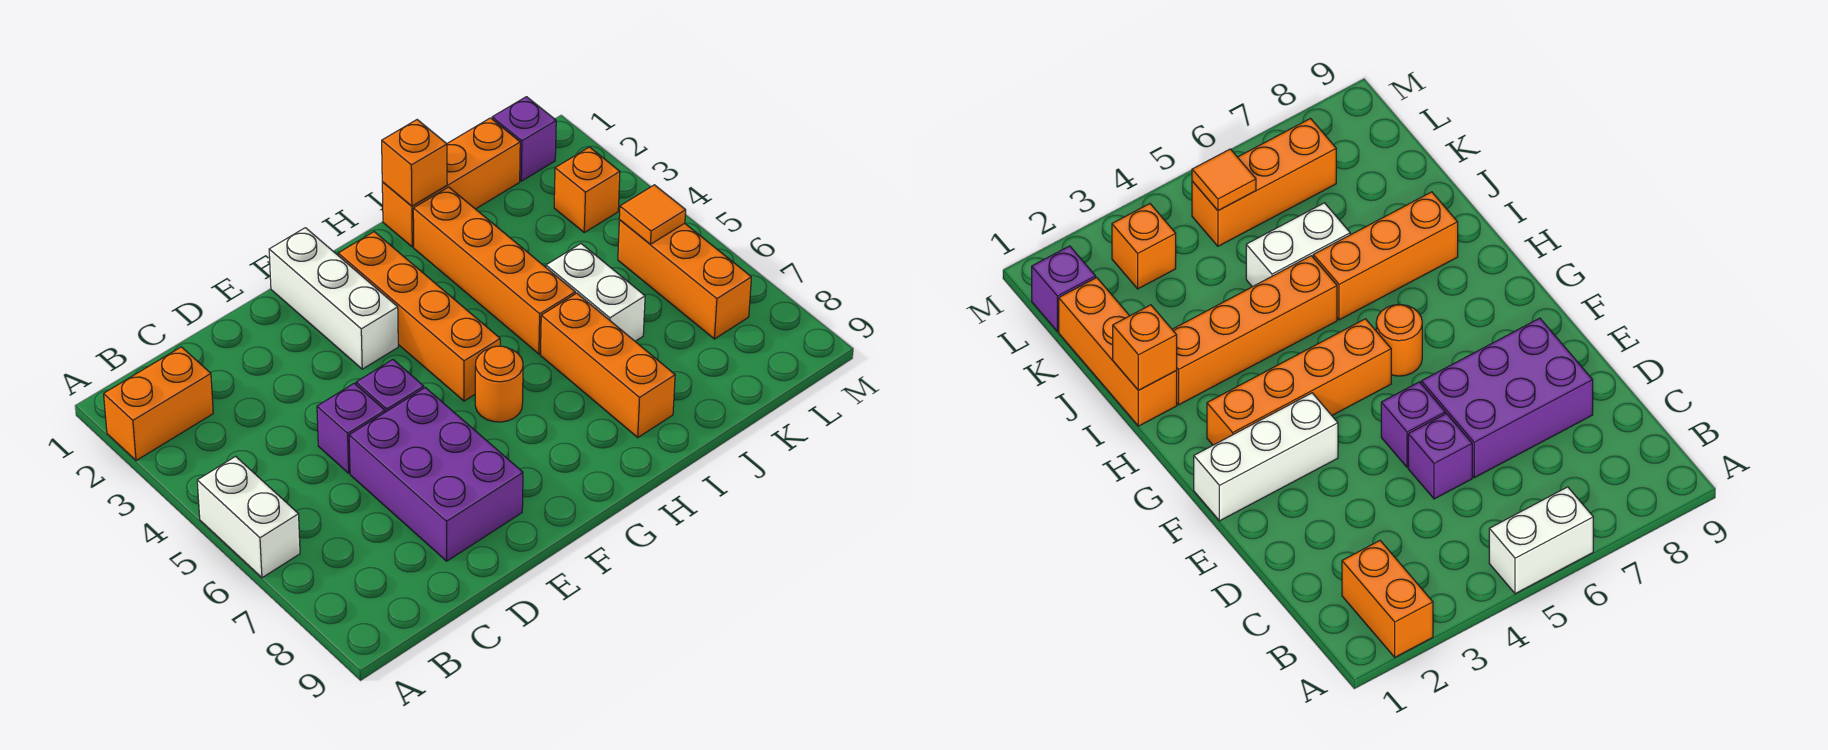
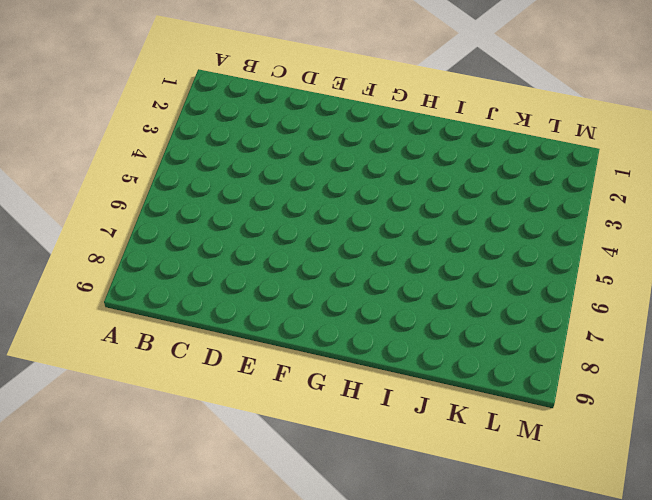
none -> orange 1x2 brick [104,347,213,461]
none -> white 1x2 brick [197,456,300,578]
none -> purple 1x1 brick [317,383,385,473]

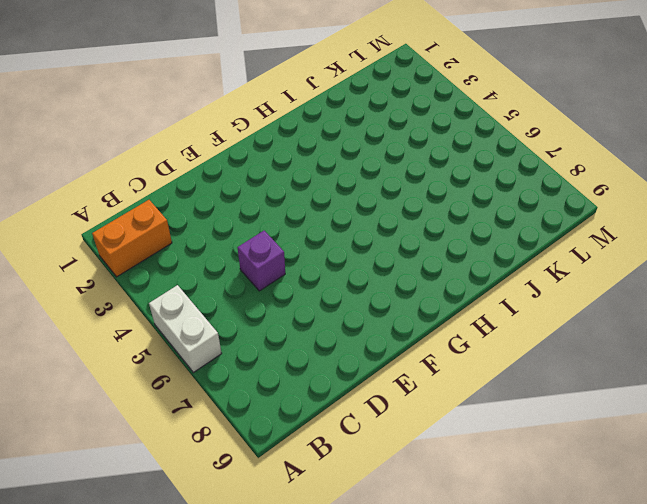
none -> purple 2x3 brick [349,388,523,561]
none -> purple 1x1 brick [356,360,424,412]
none -> white 1x3 brick [269,228,398,369]

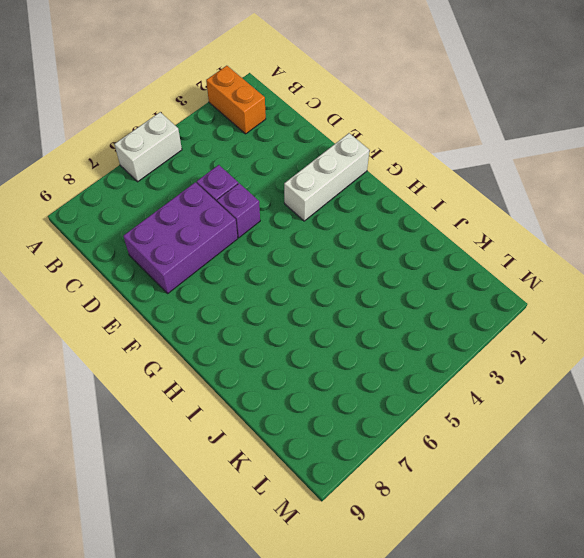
none -> orange 1x4 brick [338,232,500,401]
none -> orange 1x1 round brick [475,346,523,422]
none -> orange 1x3 brick [382,118,520,247]

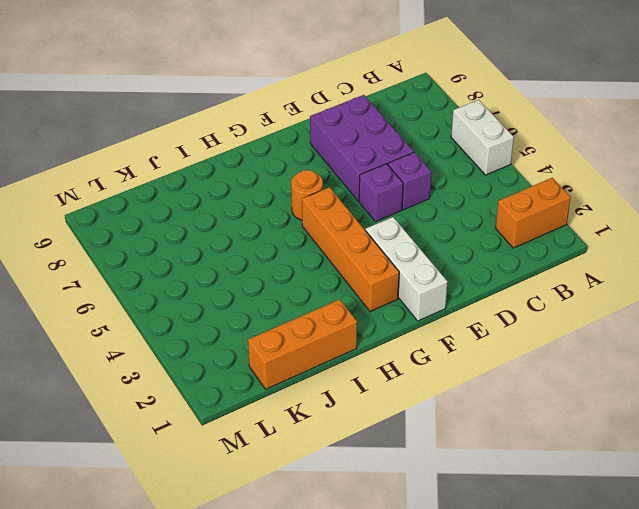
none -> orange 1x4 brick [413,187,575,354]
none -> orange 1x3 brick [540,293,675,437]
none -> white 1x2 brick [546,244,645,341]

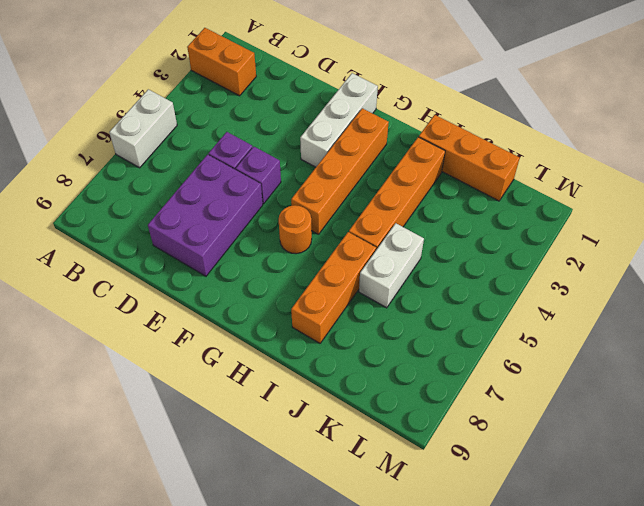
none -> purple 1x1 brick [492,97,556,181]
none -> orange 1x1 brick [554,147,620,233]
none -> orange 1x3 brick [618,220,751,339]

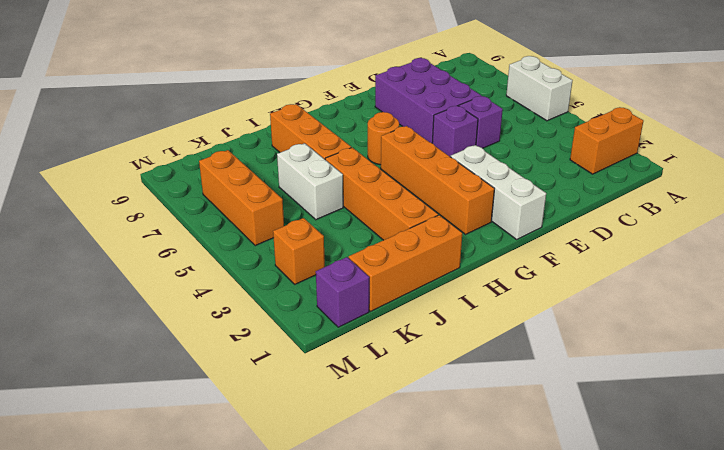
none -> orange 1x1 brick [382,120,447,206]
none -> orange 1x1 tile [619,185,686,244]

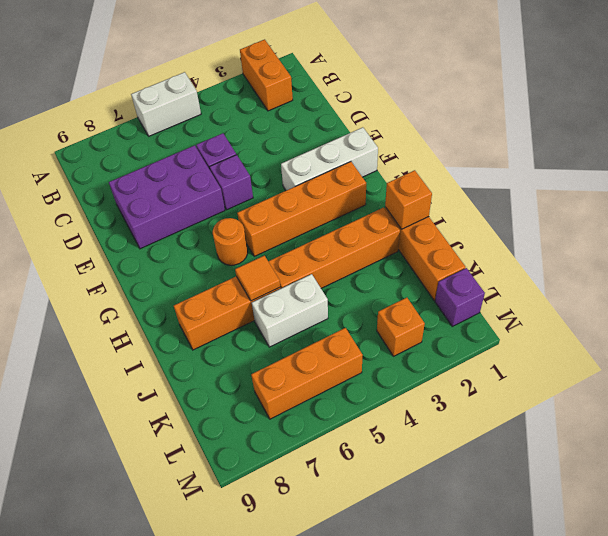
orange 1x1 tile [235,256,280,301] -> orange 1x1 tile moved to [619,185,686,244]

